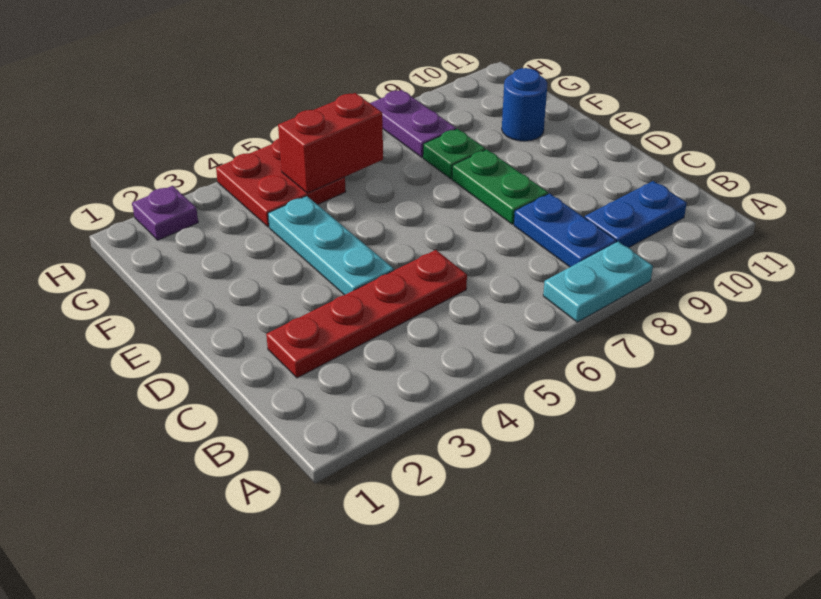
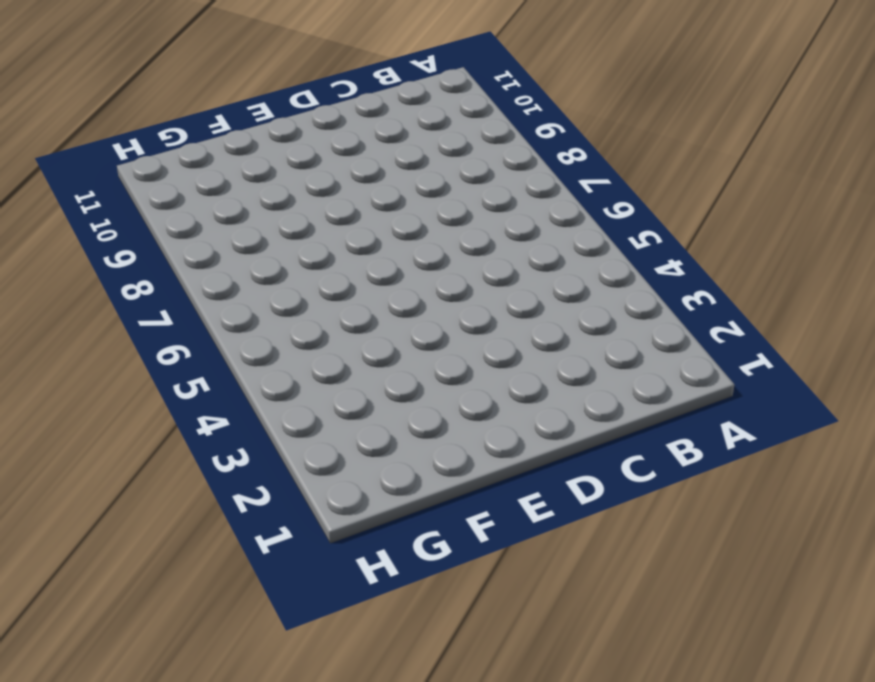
none -> cyan 1x2 plate [543,242,653,322]
none -> blue 1x2 plate [514,194,616,267]
none -> blue 1x2 plate [585,181,687,248]

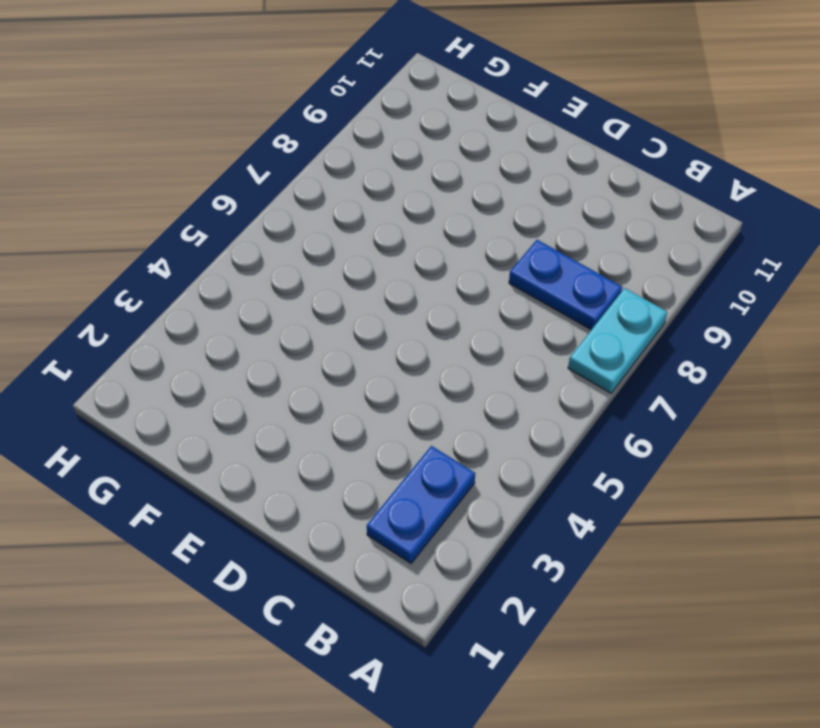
blue 1x2 plate [367,446,475,563] -> blue 1x2 plate moved to [585,181,687,248]
none -> red 1x4 plate [266,250,467,378]
none -> cyan 1x3 plate [268,196,394,295]
none -> green 1x2 plate [452,150,548,224]

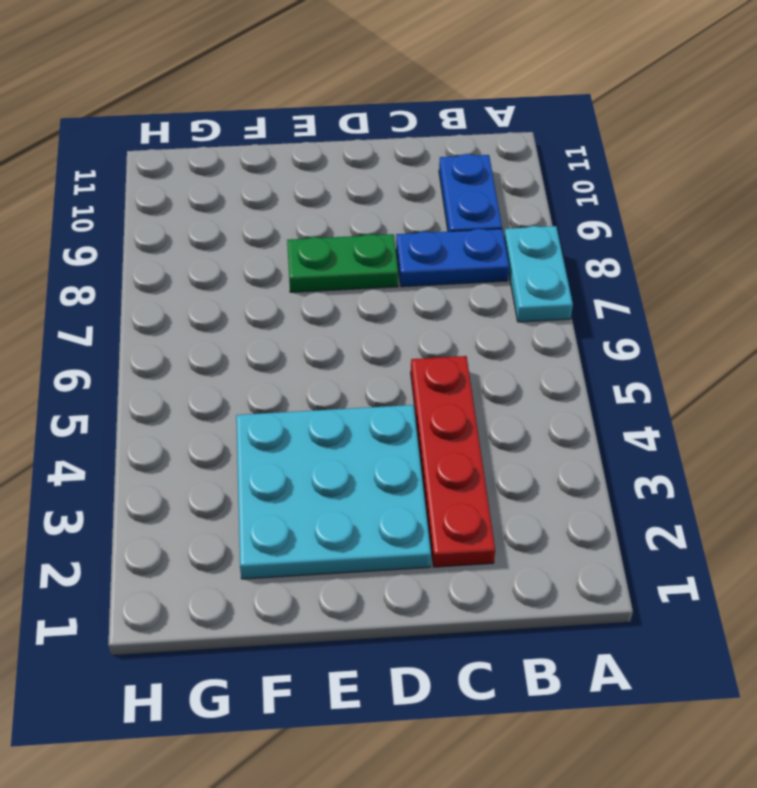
cyan 3x3 plate [236,405,431,579] -> cyan 1x3 plate [268,196,394,295]
none -> green 1x1 plate [423,129,485,179]
none -> blue 1x1 round brick [502,68,548,141]
none -> red 2x2 plate [216,139,346,227]

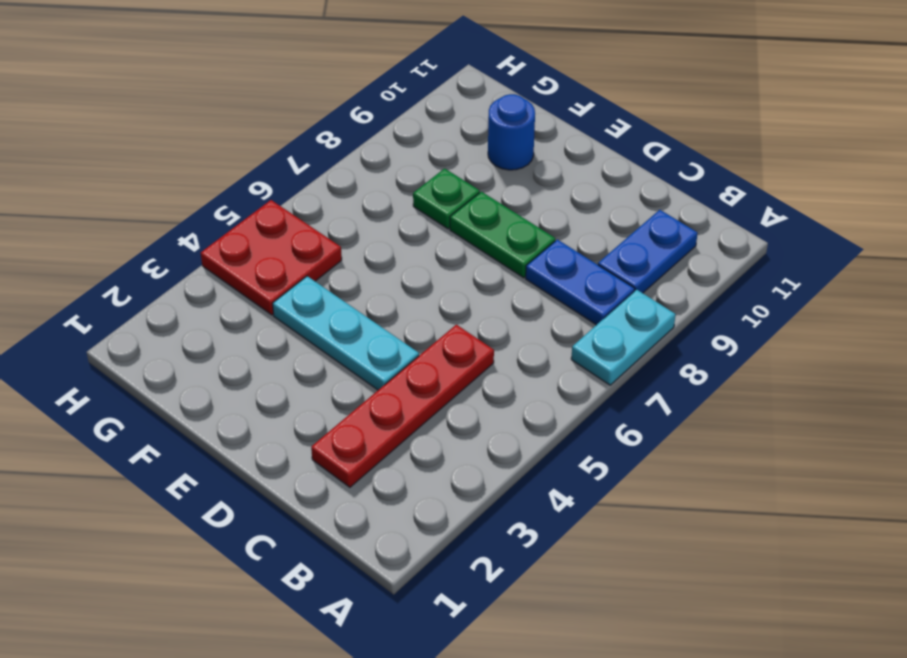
none -> purple 1x2 plate [370,90,456,157]
none -> purple 1x1 plate [132,186,198,240]
none -> red 1x2 brick [278,93,383,193]

